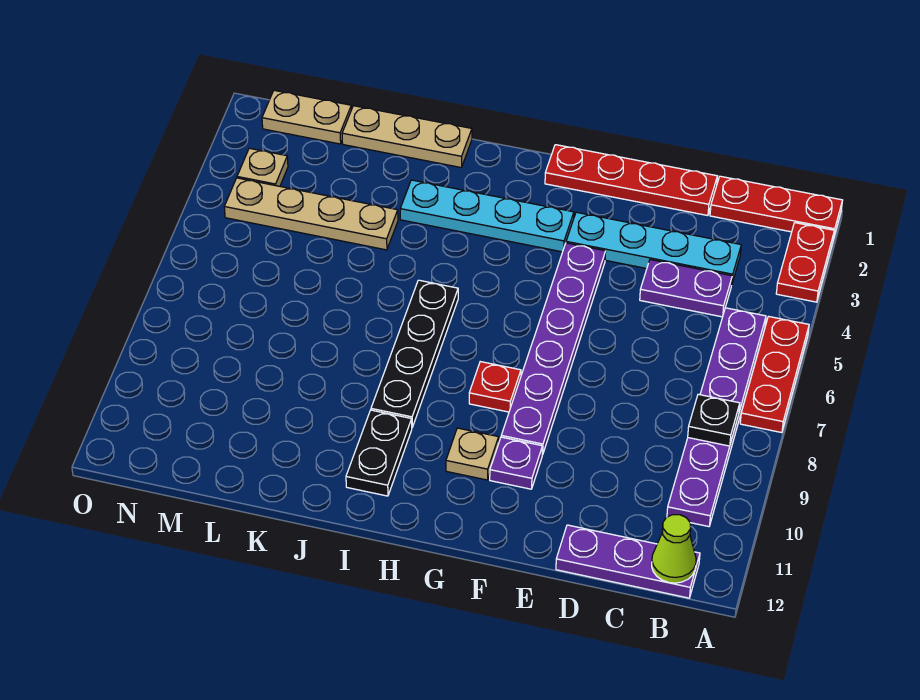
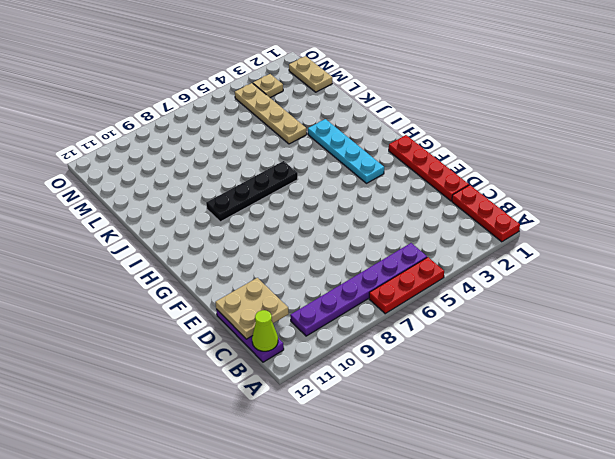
tan 2x2 plate [215,278,289,339] -> none
none -> red 1x2 plate [776,223,834,302]
none -> cyan 1x4 plate [566,212,741,283]
none -> purple 1x2 plate [640,260,732,317]

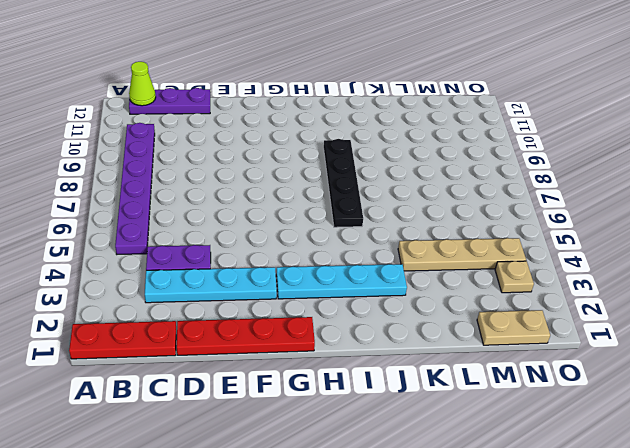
none -> red 1x2 plate [776,223,834,302]
none -> red 1x3 plate [740,316,809,433]
none -> purple 1x6 plate [501,243,606,455]

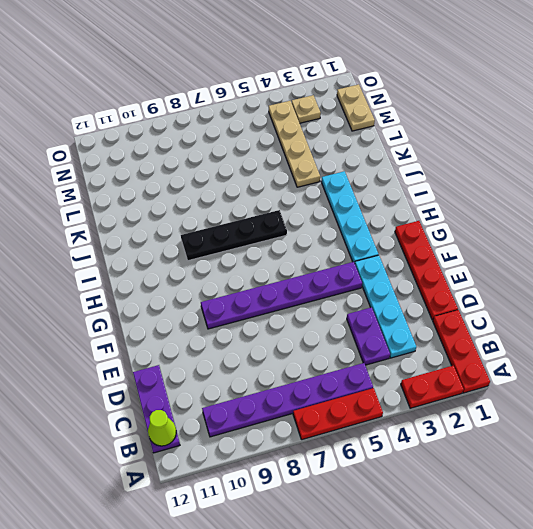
none -> purple 1x1 plate [490,437,542,489]
none -> red 1x1 plate [469,362,521,412]
none -> tan 1x1 plate [446,428,499,480]

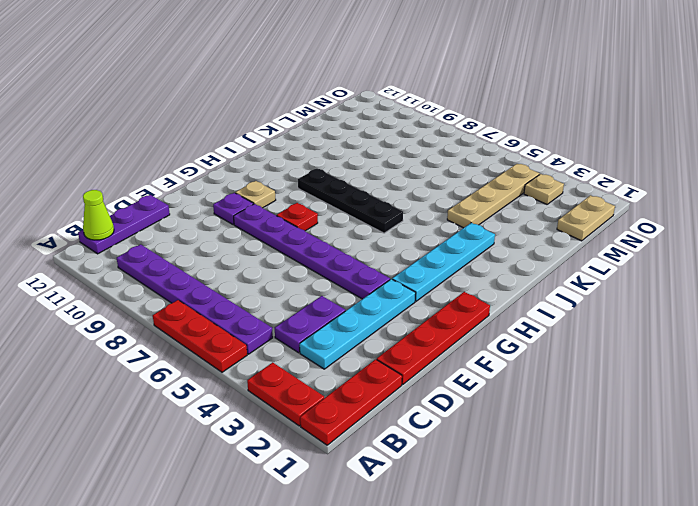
none -> black 1x2 plate [346,410,412,496]
none -> tan 1x3 plate [342,106,472,167]
none -> black 1x1 plate [688,394,740,446]

